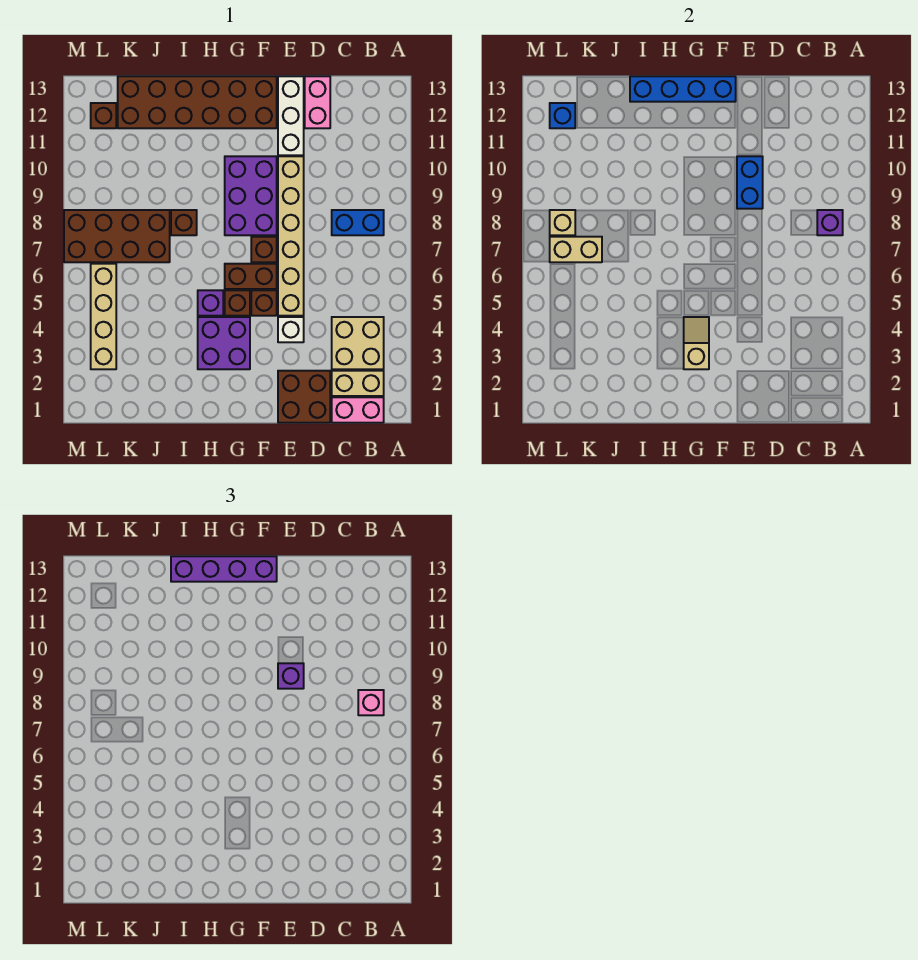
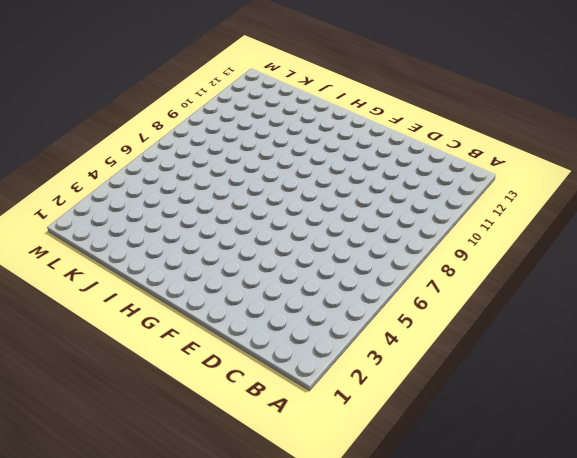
none -> pink 1x2 brick [332,397,384,423]
none -> tan 1x2 brick [332,371,384,396]
none -> tan 2x2 brick [332,317,384,369]
none -> blue 1x2 brick [332,210,384,235]

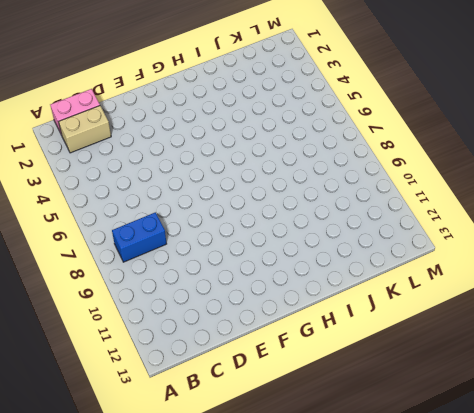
none -> tan 2x2 brick [332,317,384,369]
none -> brown 2x2 brick [278,371,330,423]
none -> pink 1x2 brick [305,76,330,128]
none -> white 1x1 brick [278,317,304,342]

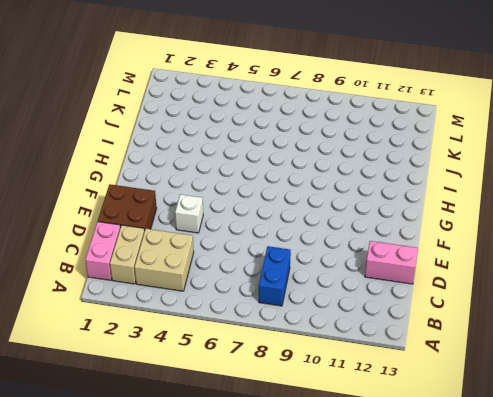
none -> tan 1x6 brick [278,156,304,316]
none -> white 1x3 brick [278,76,304,155]
none -> brown 1x1 brick [251,290,277,316]
none -> brown 1x2 brick [225,264,277,289]

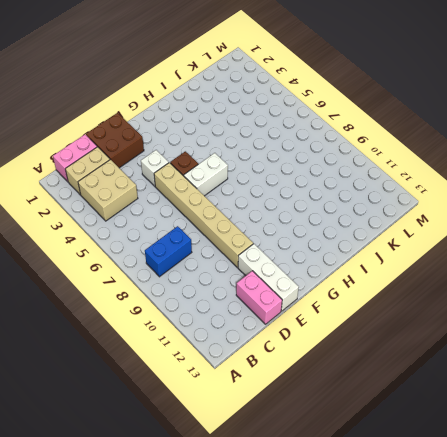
white 1x2 brick [184,153,228,196] -> brown 1x2 brick [225,264,277,289]
none -> brown 1x1 brick [251,237,277,262]
none -> purple 2x3 brick [225,156,277,235]
none -> brown 2x6 brick [118,76,277,128]
none -> purple 2x2 brick [198,317,250,369]

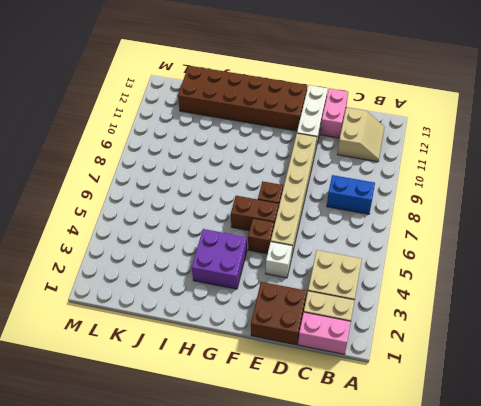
tan 2x2 slope [338,108,385,162] -> none
none -> purple 2x3 brick [225,156,277,235]
none -> brown 1x1 brick [225,290,250,316]
none -> purple 1x1 brick [198,290,223,316]
none -> brown 1x1 brick [171,210,197,235]

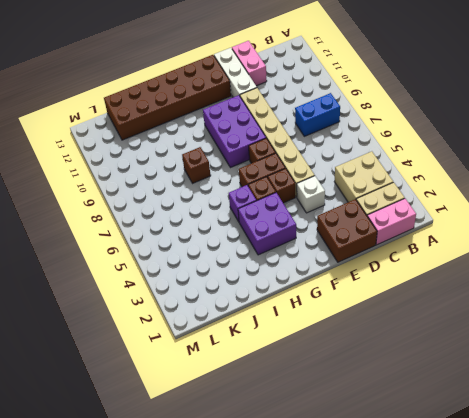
none -> brown 2x4 brick [64,210,170,262]
none -> tan 1x4 brick [91,264,116,369]
none -> brown 1x1 brick [91,103,116,128]
none -> purple 1x1 brick [817,210,843,235]

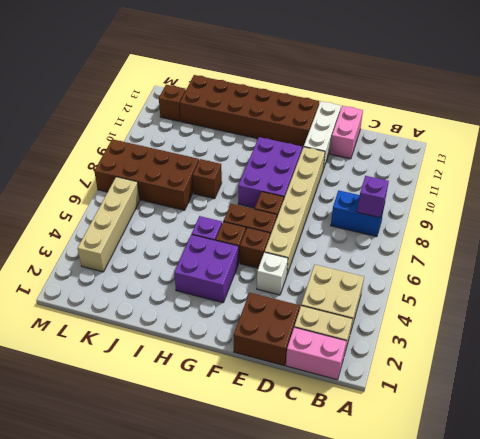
none -> blue 1x2 brick [737,156,763,209]
none -> blue 1x4 brick [630,76,736,102]
none -> tan 1x2 slope [684,317,709,369]
none -> tan 1x2 brick [550,237,602,262]

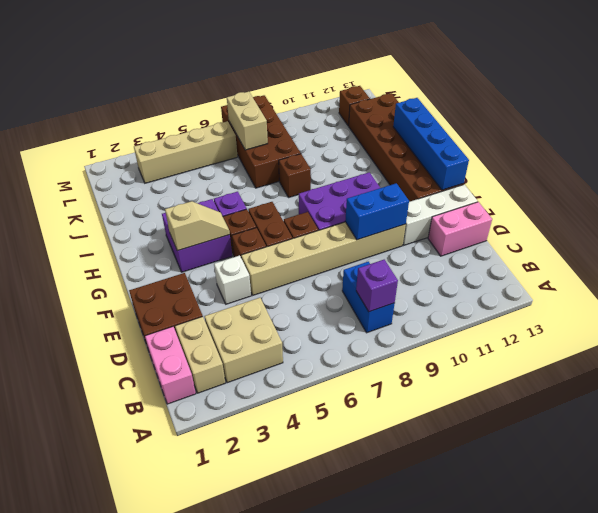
none -> tan 1x1 brick [550,210,575,235]
none -> blue 1x1 brick [550,103,575,128]
none -> pink 1x1 brick [358,690,384,715]
none -> purple 1x1 brick [278,663,304,689]

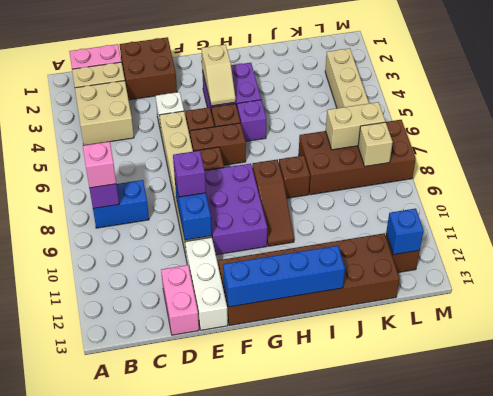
brown 1x3 slope [252,159,294,246] -> none
none -> purple 1x4 brick [171,556,277,582]

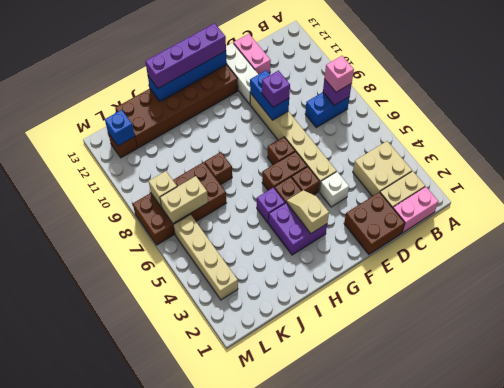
none -> purple 2x3 brick [225,156,277,235]

